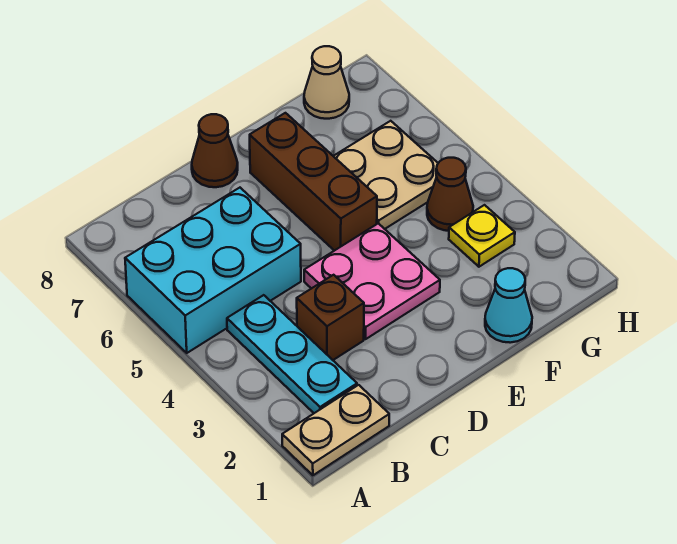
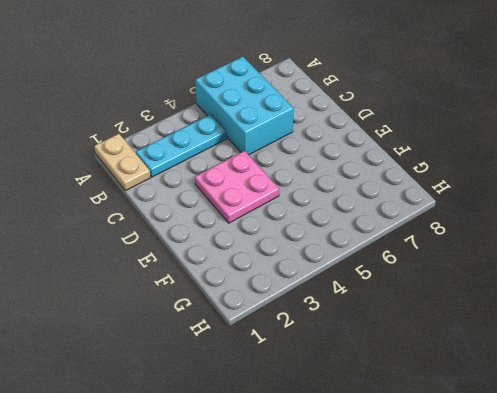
none -> brown 1x1 brick [297,275,364,360]
none -> brown 1x1 cone [192,114,238,187]
none -> brown 1x3 brick [250,113,377,251]

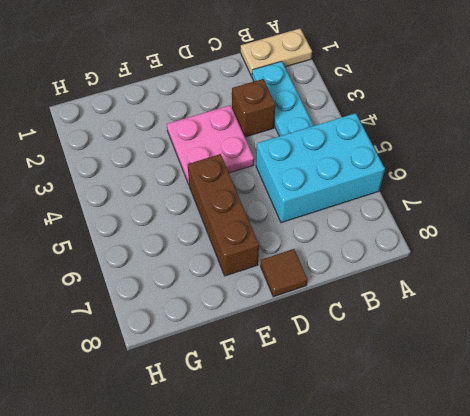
brown 1x1 tile [260,249,308,297] -> brown 1x1 cone [192,114,238,187]
none -> cyan 1x1 cone [485,268,532,343]
none -> tan 2x2 plate [334,121,438,229]
none -> yellow 1x1 plate [449,205,515,267]

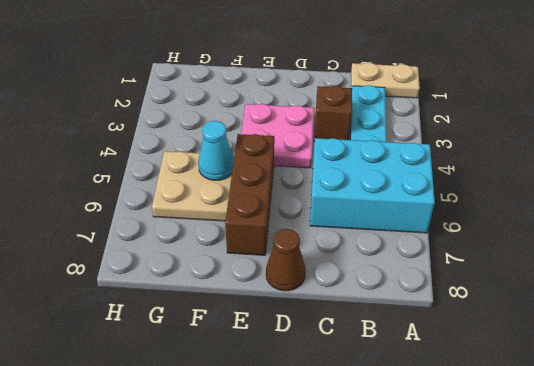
cyan 1x1 cone [198,121,234,180] -> cyan 1x1 cone moved to [485,268,532,343]
none -> yellow 1x1 plate [449,205,515,267]
none -> brown 1x1 cone [427,158,473,231]
none -> tan 1x1 cone [304,46,349,119]

